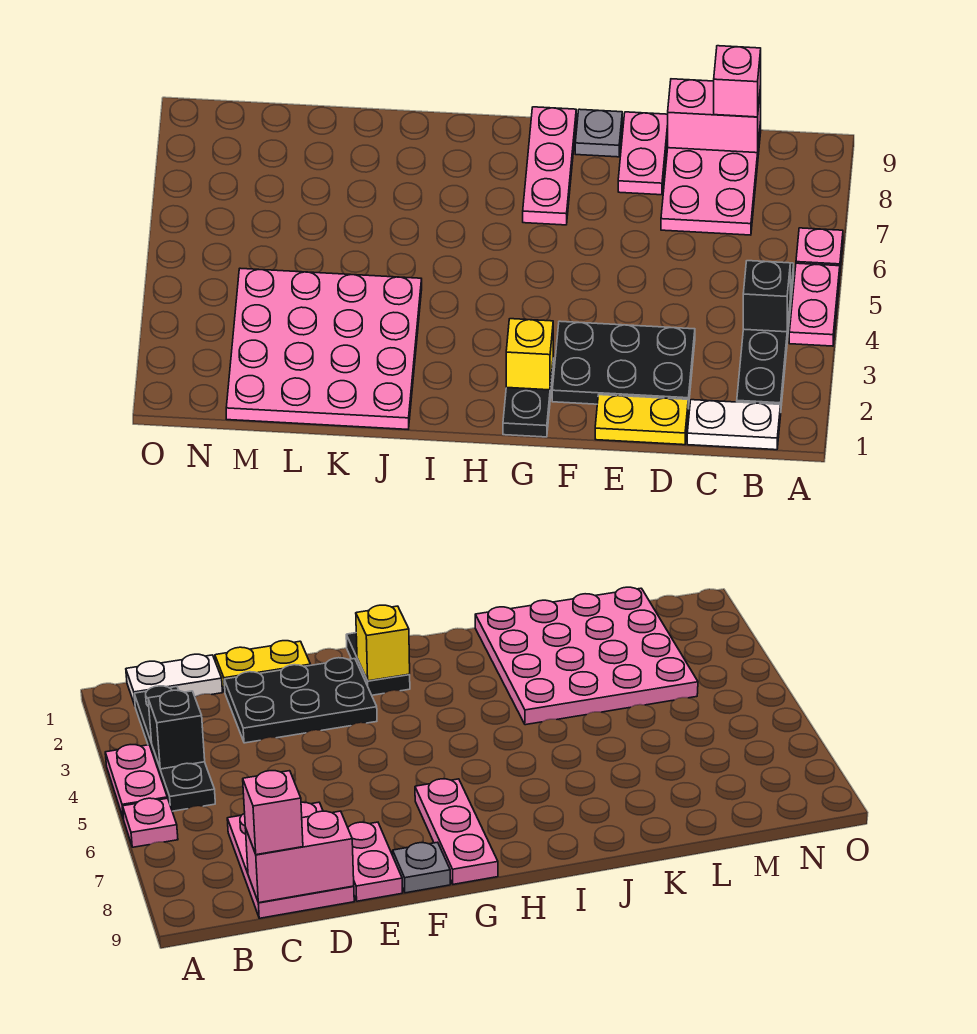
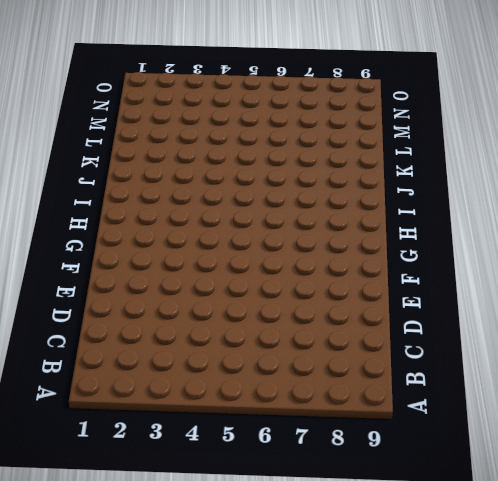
none -> pink 1x2 plate [789,263,840,346]
none -> pink 1x1 plate [796,228,843,269]
none -> white 1x2 plate [687,400,781,450]

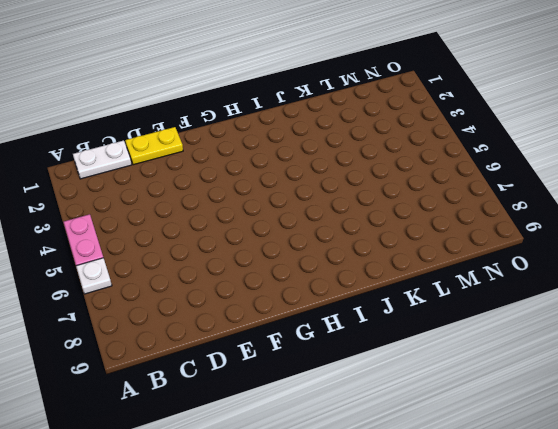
white 1x1 plate [76,258,112,294] -> pink 1x1 plate [796,228,843,269]
none -> black 1x4 plate [737,263,794,406]
none -> pink 2x3 plate [661,122,761,235]
none -> black 2x3 plate [552,321,695,409]

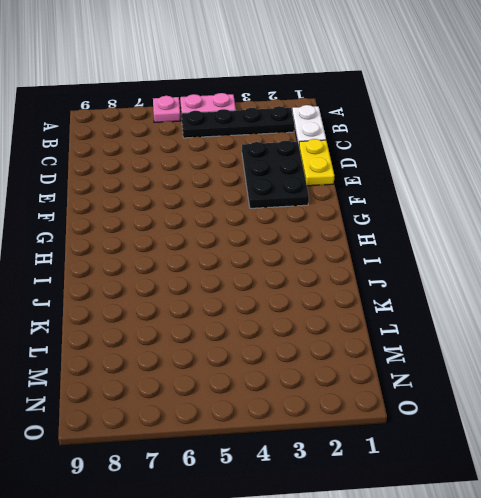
none -> pink 2x3 plate [661,122,761,235]
none -> pink 1x2 plate [618,112,668,195]
none -> grey 1x1 plate [575,109,622,157]

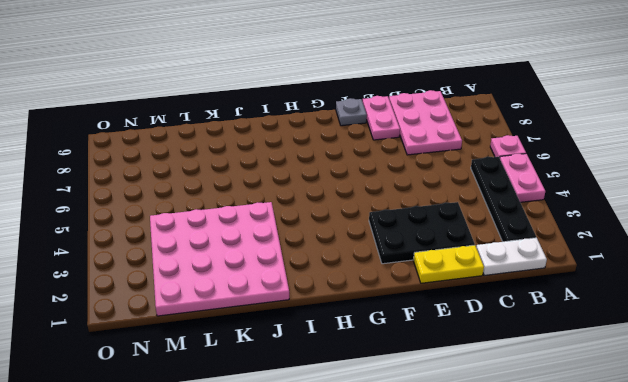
none -> black 1x2 plate [503,365,553,437]
none -> pink 1x3 plate [523,107,576,225]
none -> black 1x1 brick [743,261,790,332]

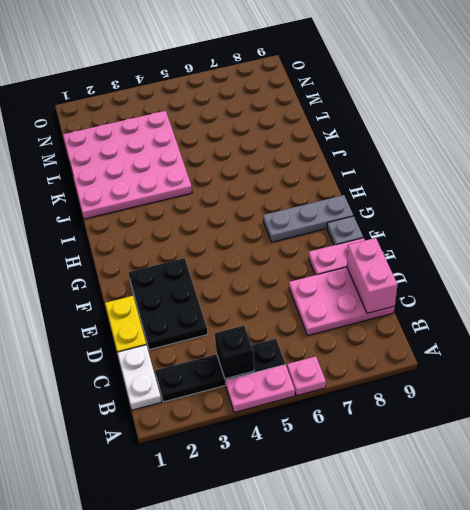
grey 1x3 plate [263,195,353,242] -> pink 1x3 plate [523,107,576,225]
none -> black 1x2 plate [503,365,553,437]
none -> yellow 1x1 brick [506,319,553,390]
none -> pink 1x1 brick [714,46,761,117]

